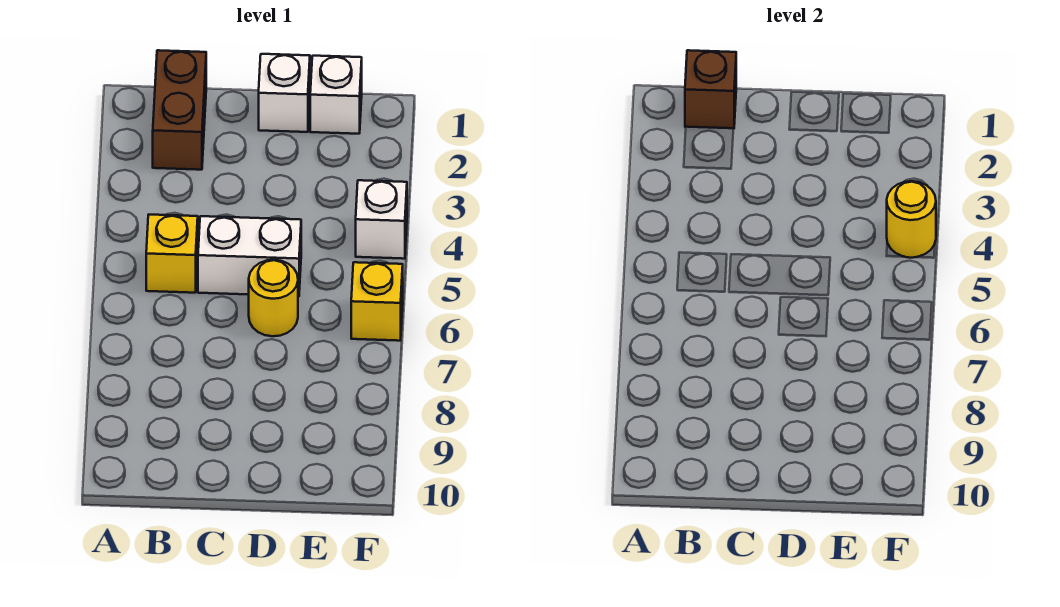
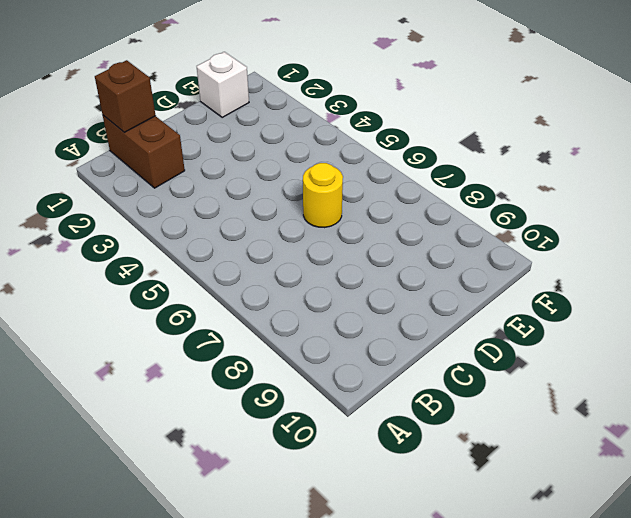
none -> yellow 1x1 brick [146,215,198,293]
none -> white 1x2 brick [198,216,301,296]

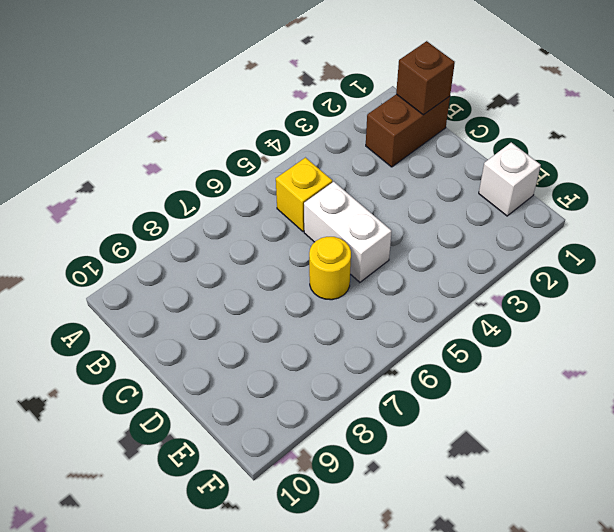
none -> white 1x1 brick [259,54,310,132]
none -> white 1x1 brick [356,180,407,259]

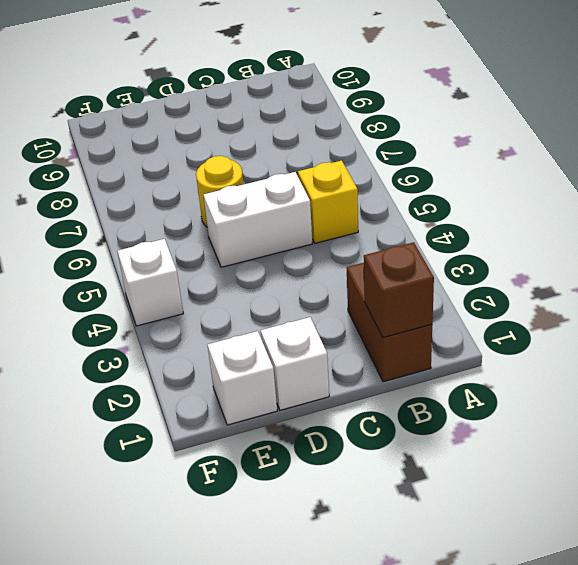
none -> yellow 1x1 brick [351,262,403,341]
none -> yellow 1x1 round brick [887,181,936,258]

